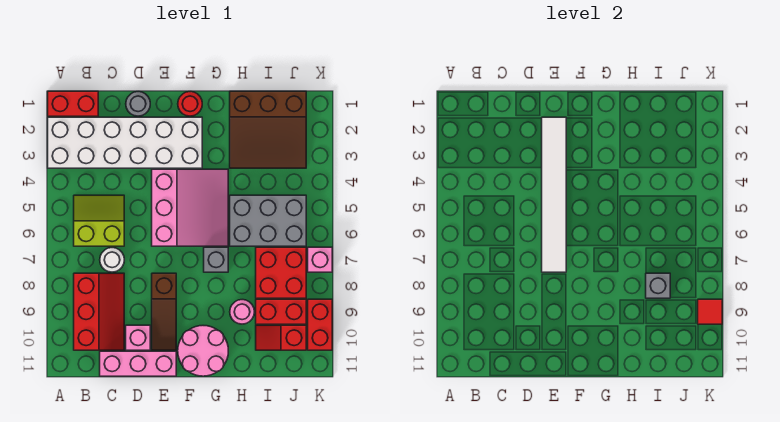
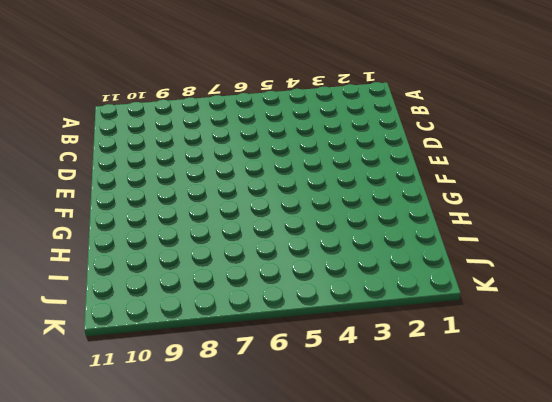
none -> red 1x2 brick [48,91,98,116]
none -> white 2x6 brick [48,117,202,168]
none -> lime 2x2 slope [74,195,124,246]

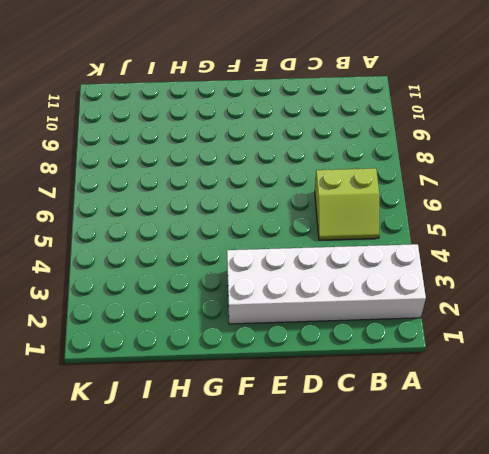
none -> red 1x2 brick [48,91,98,116]
none -> red 2x3 slope [74,273,124,350]
none -> white 1x1 round brick [100,248,124,272]

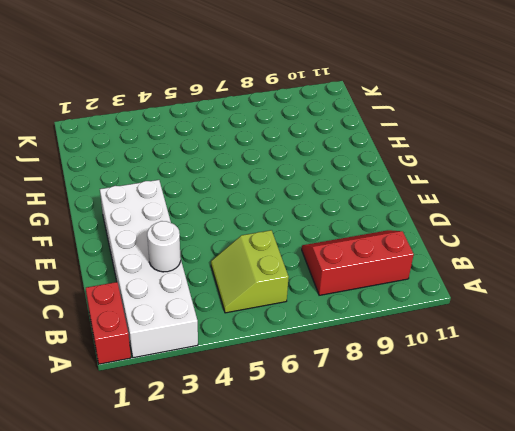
white 1x1 round brick [147,221,181,272] -> white 1x1 round brick moved to [100,248,124,272]
none -> pink 1x3 brick [100,351,176,376]
none -> grey 1x1 round brick [126,92,150,116]
none -> pink 1x1 brick [126,325,150,350]

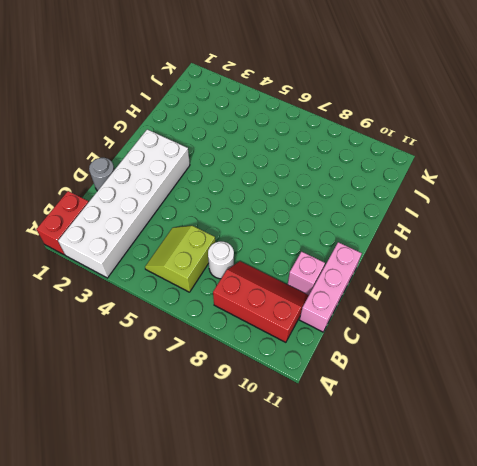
none -> pink 3x3 slope [152,169,228,246]
none -> brown 1x3 slope [152,273,176,350]
none -> red 1x1 round brick [178,92,202,116]

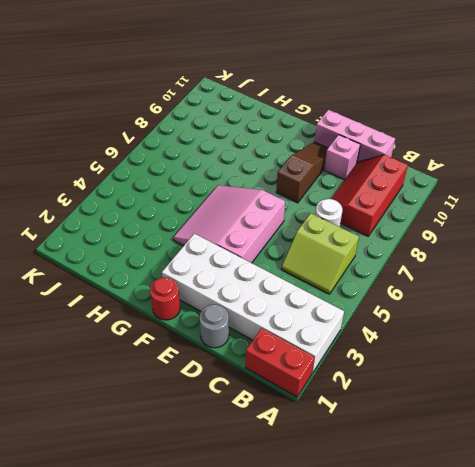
none -> pink 2x2 round brick [178,326,228,376]
none -> grey 1x1 brick [204,247,228,272]
none -> brown 3x3 slope [230,91,306,168]

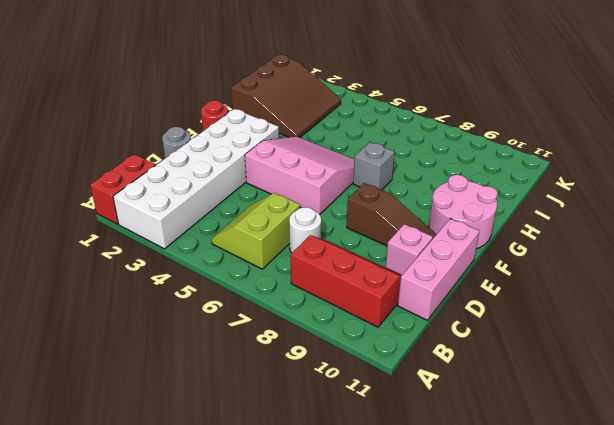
none -> grey 2x3 brick [230,195,306,246]
none -> pink 1x1 round brick [230,300,254,324]
none -> red 2x2 brick [256,247,306,298]

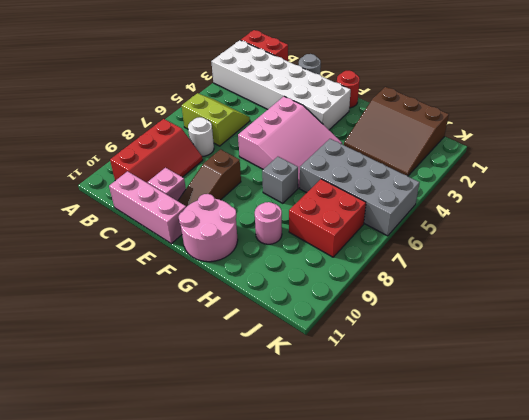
grey 2x4 brick [300,139,420,236] -> grey 2x3 brick [230,195,306,246]
none -> red 1x2 brick [256,299,306,324]
none -> red 1x2 slope [256,325,306,350]
none -> pink 1x1 brick [308,247,332,272]

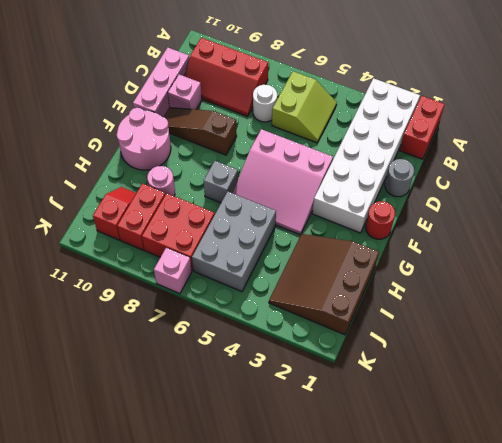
none -> red 1x2 brick [308,299,332,350]
none -> white 1x6 tile [542,117,566,272]
none -> grey 1x1 brick [646,273,670,298]

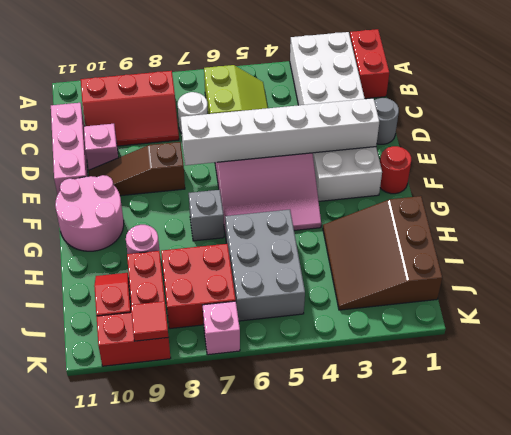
white 1x6 brick [181,98,379,165] -> white 1x6 tile [542,117,566,272]
none -> grey 1x1 brick [646,273,670,298]

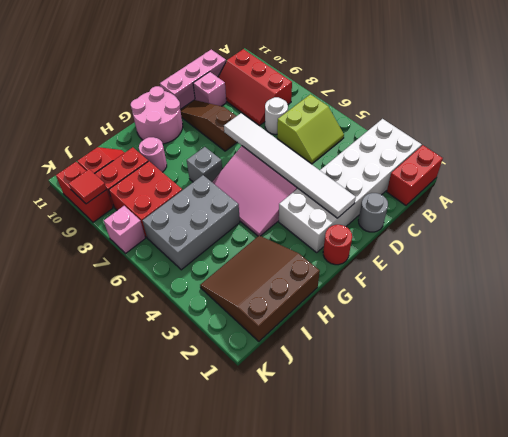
none -> grey 1x1 brick [646,273,670,298]

